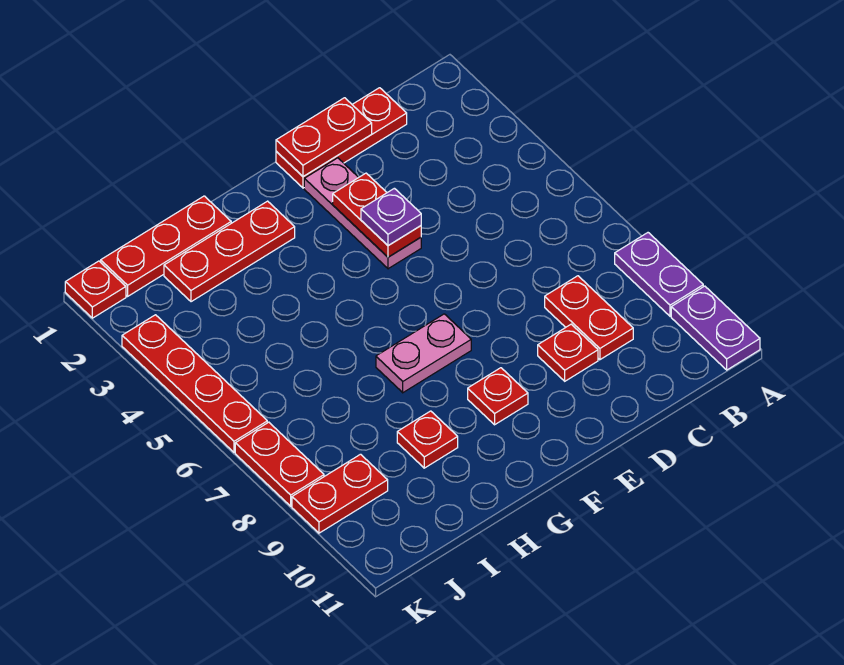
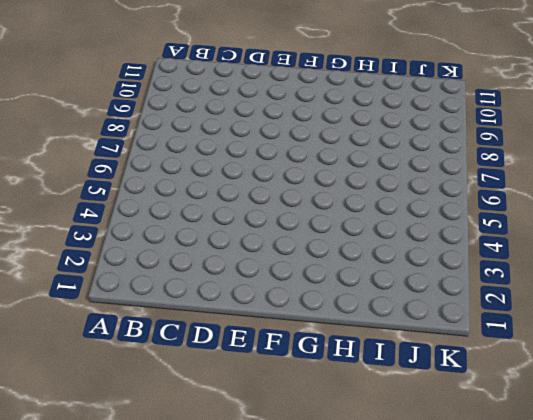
none -> purple 1x2 plate [615,233,703,316]
none -> purple 1x2 plate [671,286,760,370]
none -> red 1x3 plate [276,88,407,188]

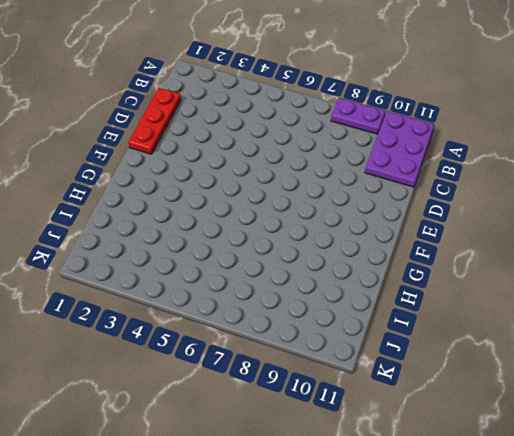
purple 2x3 plate [365,111,434,187] -> purple 1x2 plate [671,286,760,370]
none -> red 1x2 plate [545,276,633,360]
none -> red 1x1 plate [538,324,598,381]
none -> pink 1x3 plate [304,158,421,269]

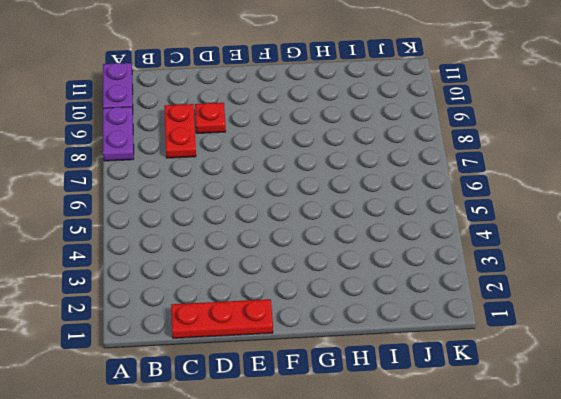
none -> pink 1x3 plate [304,158,421,269]
none -> pink 1x2 plate [376,314,471,393]
none -> red 1x1 plate [468,368,528,425]

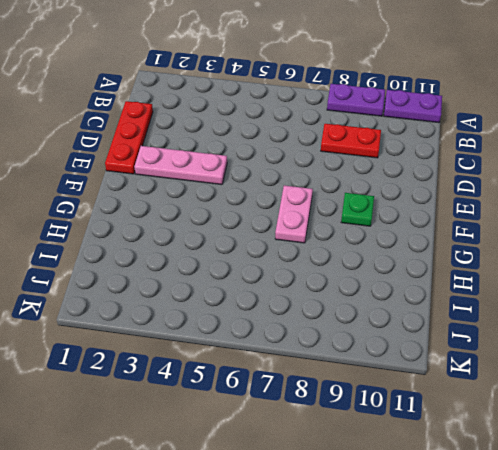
green 1x1 plate [341,193,374,226] -> red 1x1 plate [468,368,528,425]
none -> red 1x1 plate [538,324,598,381]
none -> red 1x3 plate [164,201,295,302]
none -> red 1x3 plate [101,196,231,296]

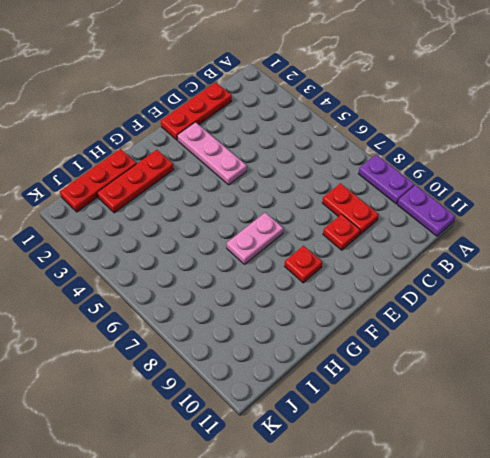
none -> red 1x1 plate [397,411,458,468]
none -> red 1x2 plate [292,454,388,533]
none -> red 1x1 plate [65,261,126,318]

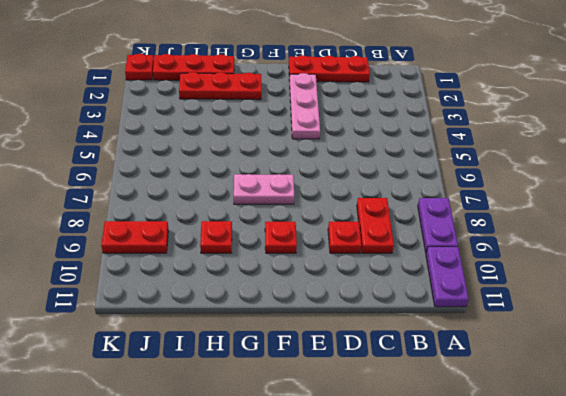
none -> red 1x4 plate [122,315,267,452]
none -> red 1x2 plate [235,422,324,506]
none -> red 1x2 plate [276,98,372,177]

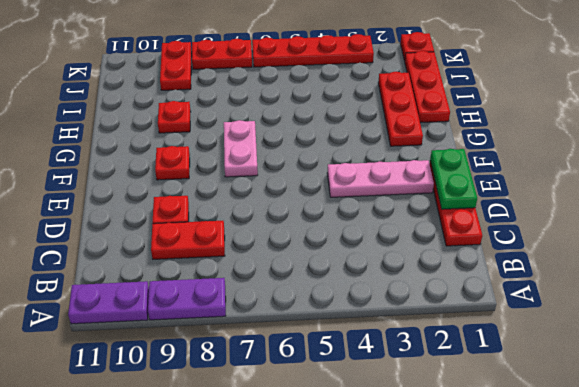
green 1x2 plate [430,149,477,209] -> red 1x2 plate [276,98,372,177]
none -> red 1x2 plate [333,173,421,257]
none -> purple 1x1 plate [361,188,421,246]

